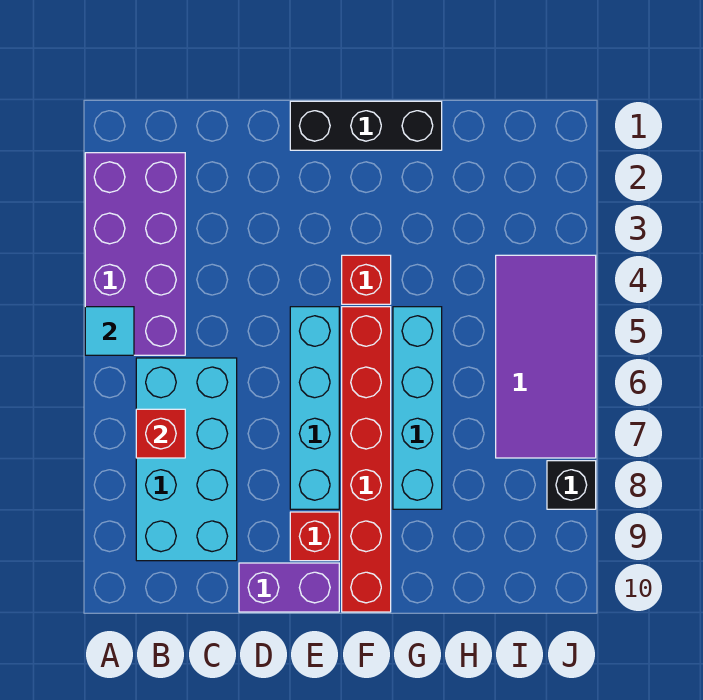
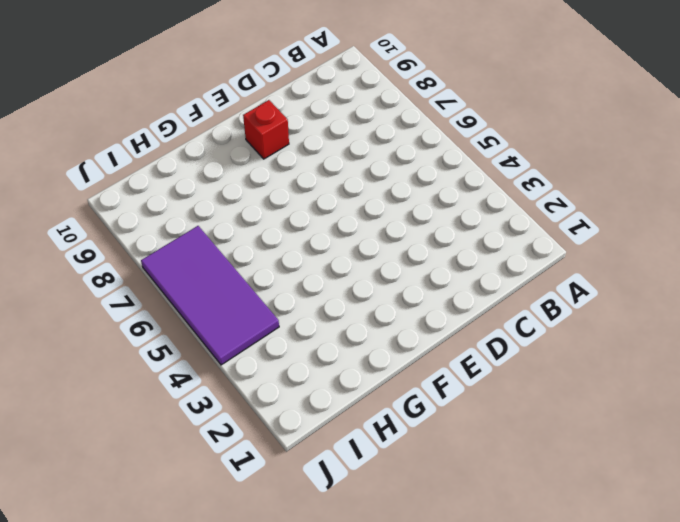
none -> purple 2x4 brick [85,153,185,355]
none -> cyan 2x4 brick [136,358,237,561]
none -> purple 1x2 brick [239,563,339,612]

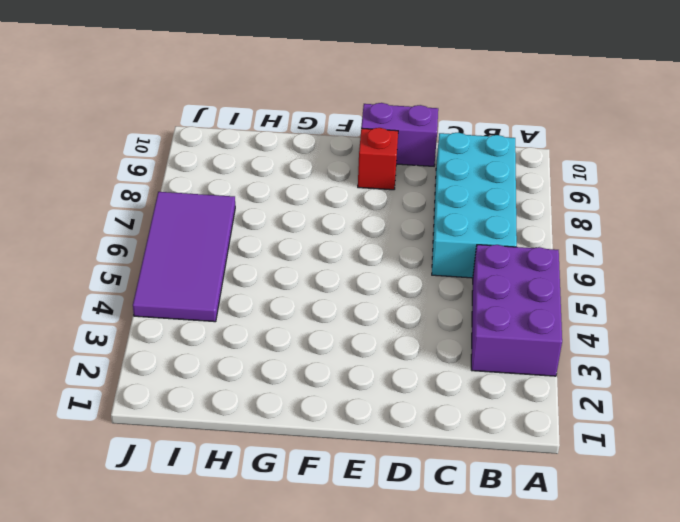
purple 2x3 brick [471,245,562,376] -> purple 2x4 brick [85,153,185,355]
none -> black 1x3 brick [290,101,442,150]
none -> cyan 1x4 brick [290,307,339,509]
none -> red 1x1 brick [342,255,391,304]

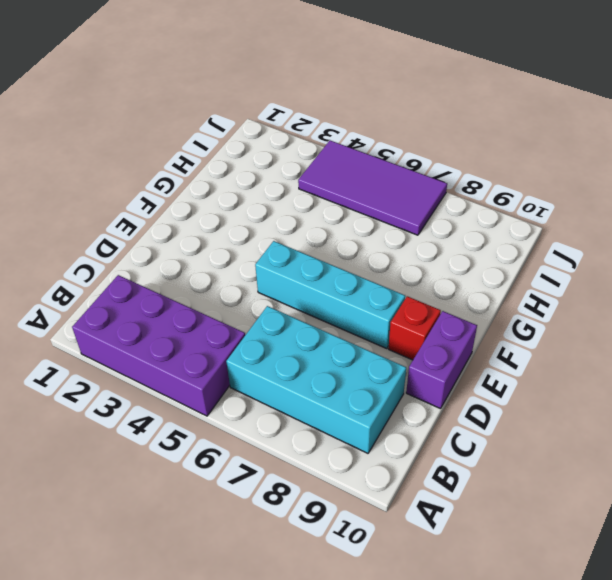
none -> black 1x3 brick [290,101,442,150]
none -> red 1x1 brick [342,255,391,304]
none -> red 1x6 brick [342,307,391,612]

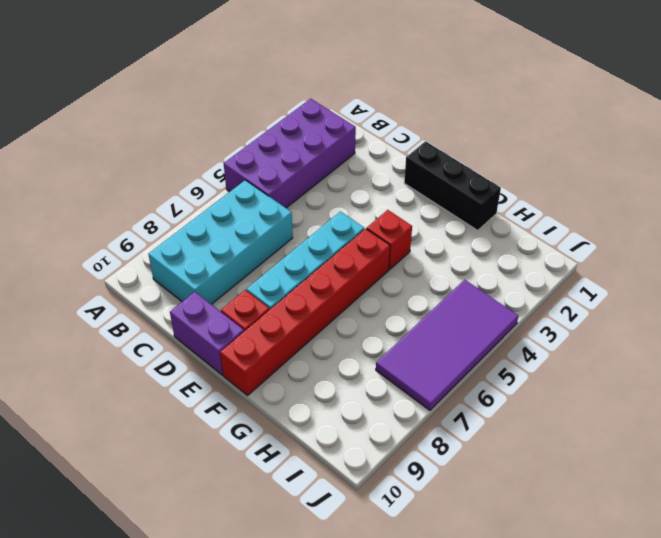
none -> cyan 1x4 brick [393,307,442,509]
none -> black 1x1 brick [547,461,596,509]
none -> cyan 1x1 tile [85,307,134,355]

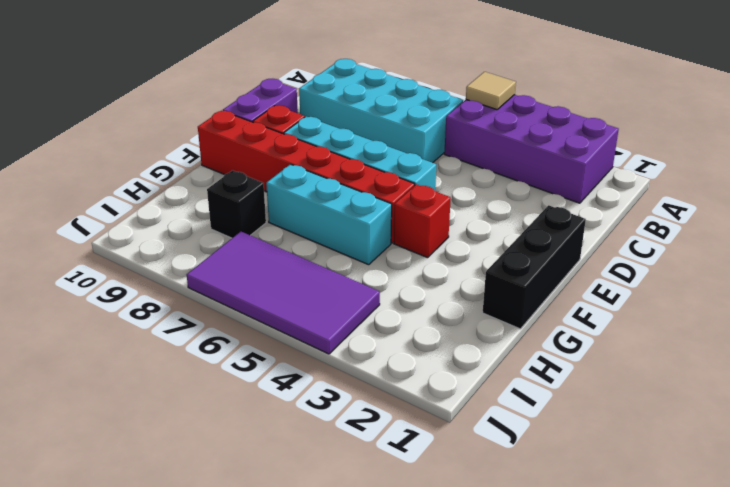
tan 1x1 tile [466,72,516,110] -> cyan 1x1 tile [85,307,134,355]
cyan 1x3 brick [266,164,392,265] -> cyan 1x4 brick [393,307,442,509]
black 1x1 brick [207,170,266,238] -> black 1x1 brick moved to [547,461,596,509]
none -> red 1x1 brick [136,409,185,458]

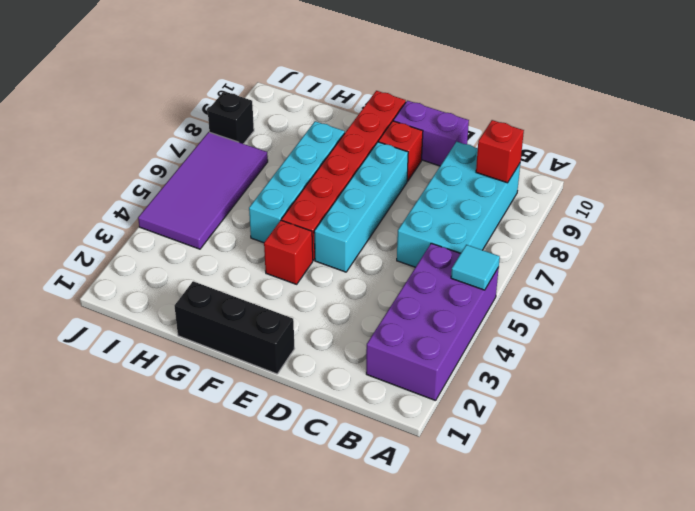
red 1x1 brick [476,120,524,183] -> red 1x1 brick moved to [136,409,185,458]

